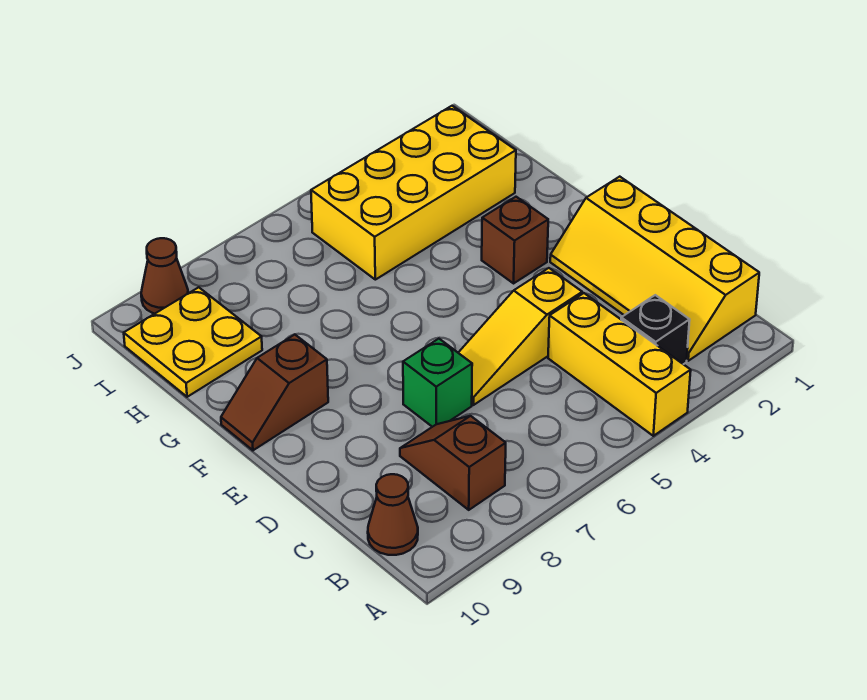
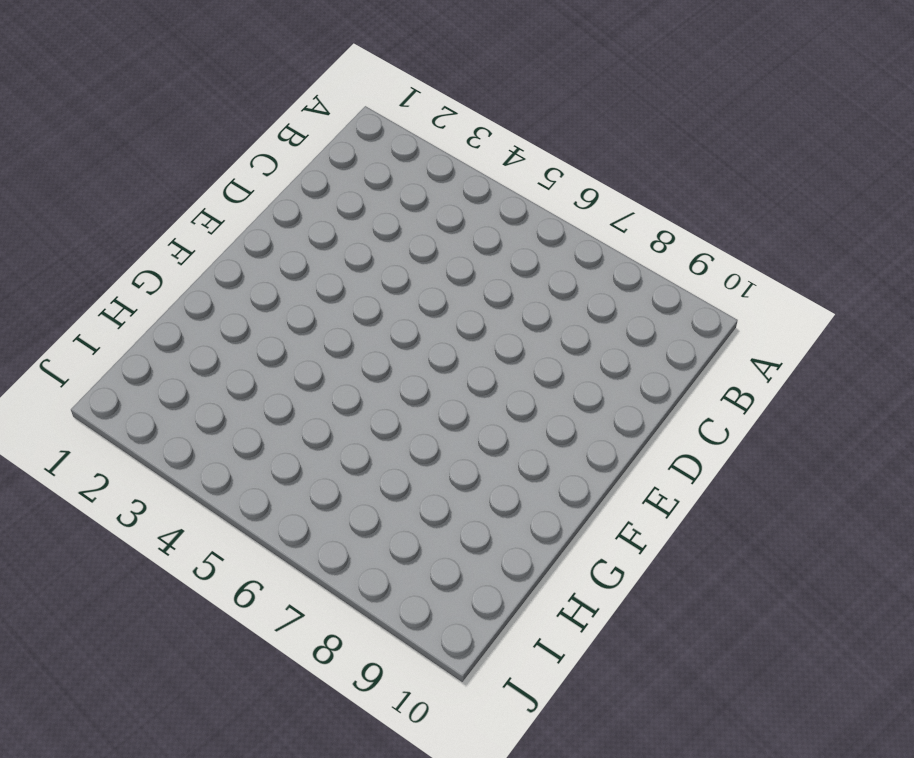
none -> yellow 1x3 brick [548,293,691,436]
none -> yellow 2x4 slope [550,177,759,361]
none -> black 1x1 brick [621,295,690,364]

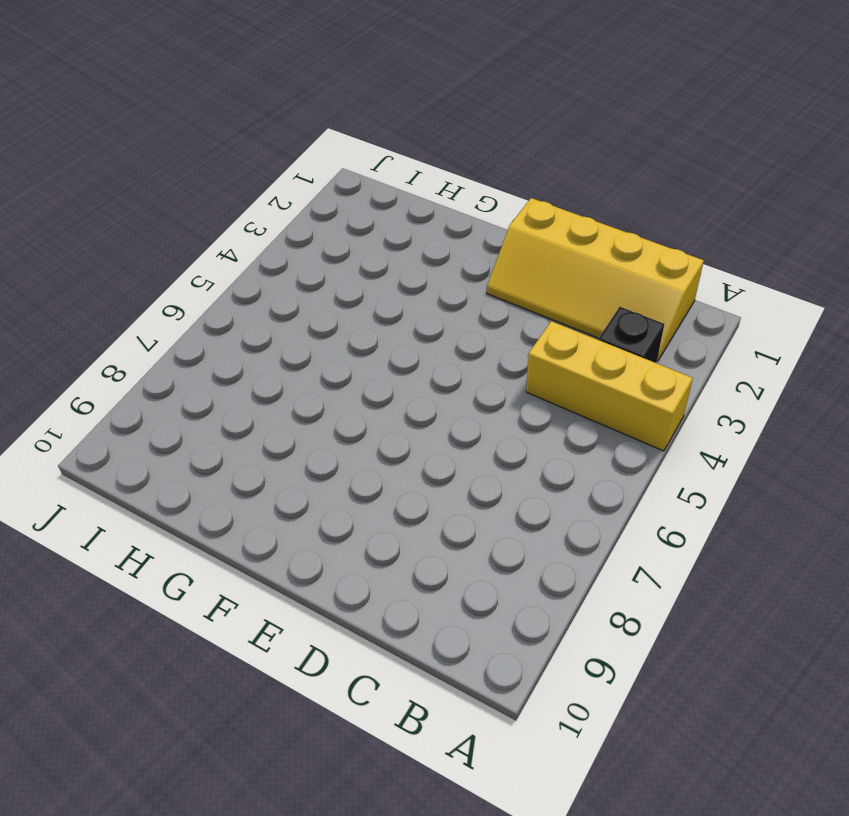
none -> brown 1x2 slope [400,416,506,510]
none -> brown 1x1 cone [368,474,418,555]
none -> yellow 1x3 slope [458,268,582,405]

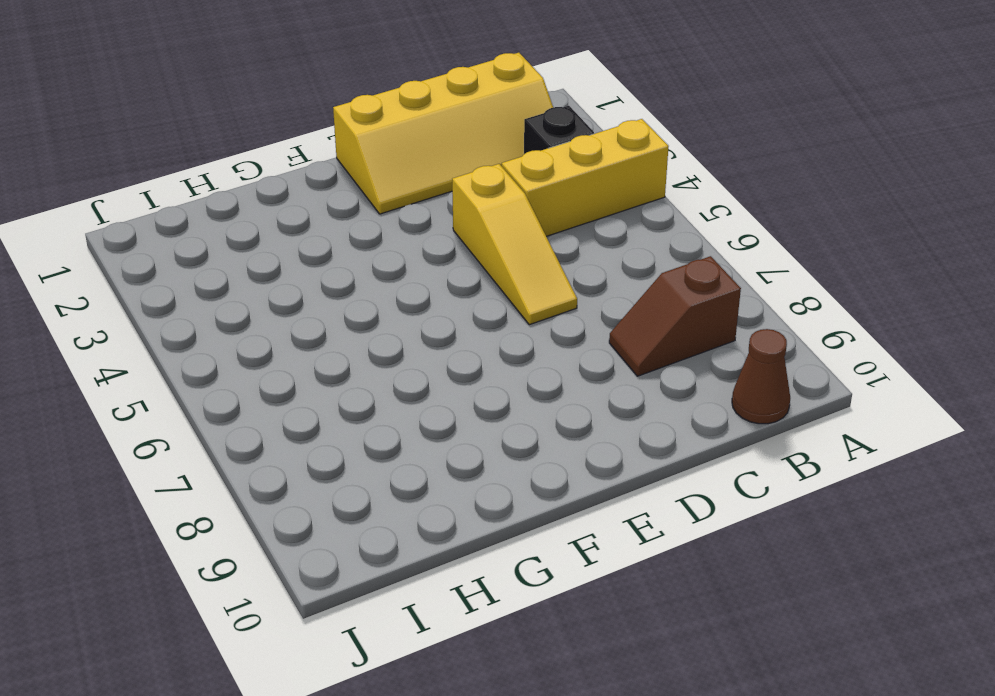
none -> green 1x1 brick [403,339,472,427]
none -> brown 1x1 brick [482,197,548,283]
none -> brown 1x2 slope [221,334,328,450]

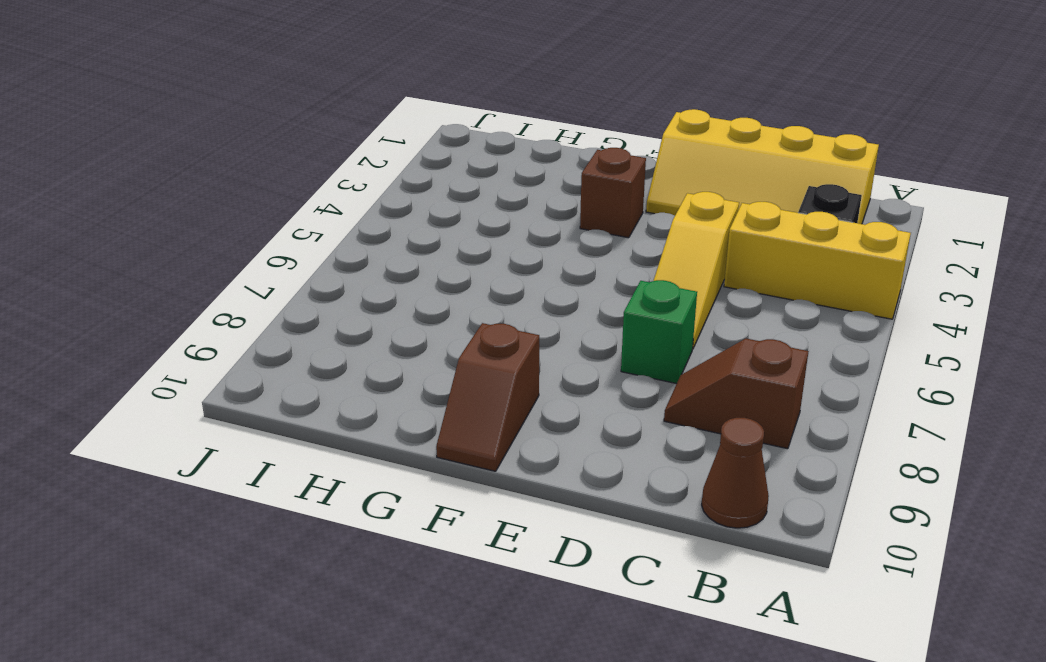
none -> yellow 2x4 brick [311,106,516,280]
none -> yellow 2x2 plate [124,287,262,397]
none -> brown 1x1 cone [141,238,188,314]

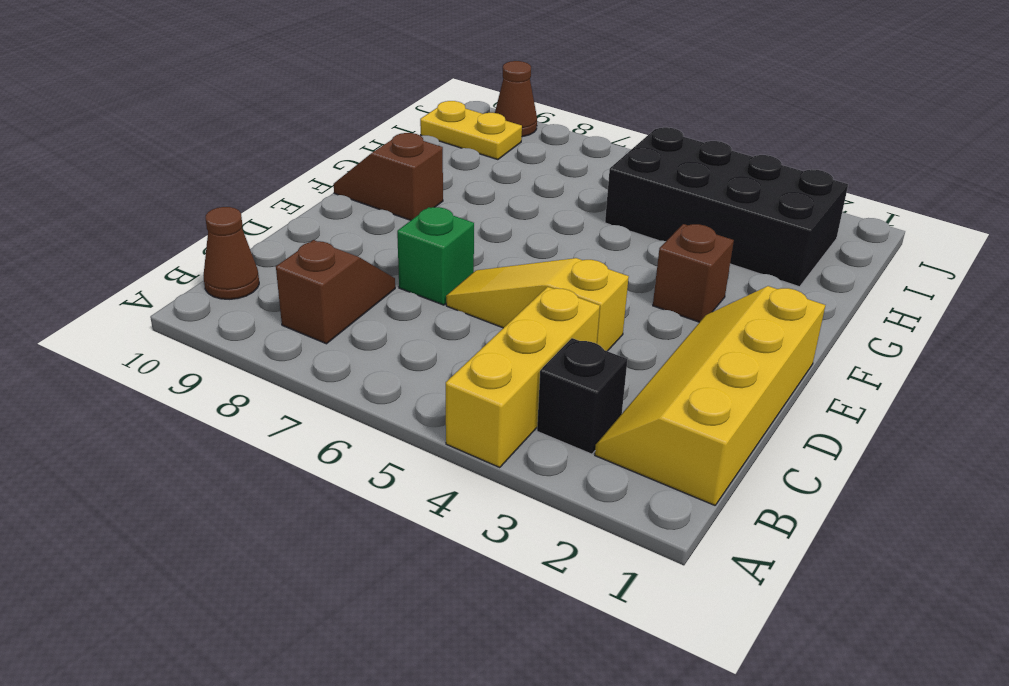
black 2x4 brick [605,127,848,287] -> yellow 2x4 brick [311,106,516,280]
yellow 1x2 plate [420,101,522,160] -> yellow 2x2 plate [124,287,262,397]

